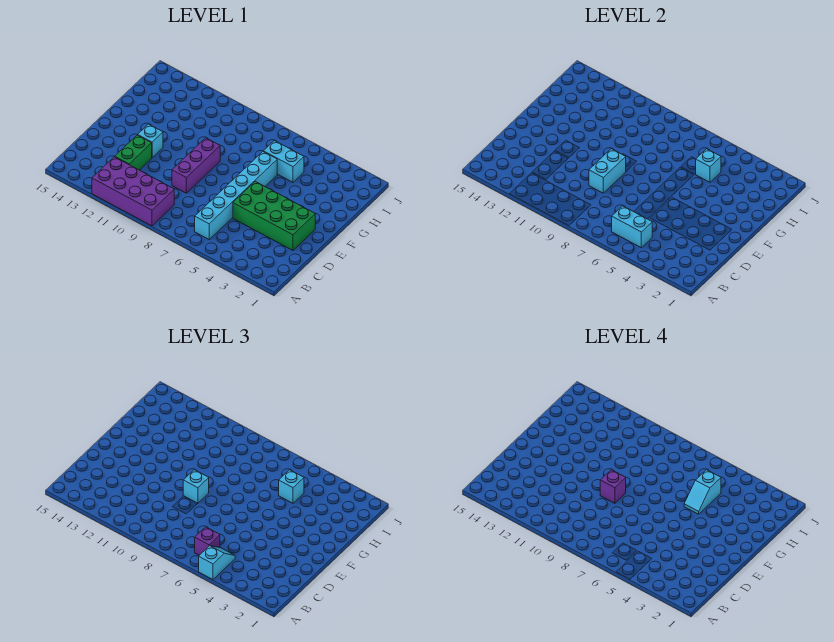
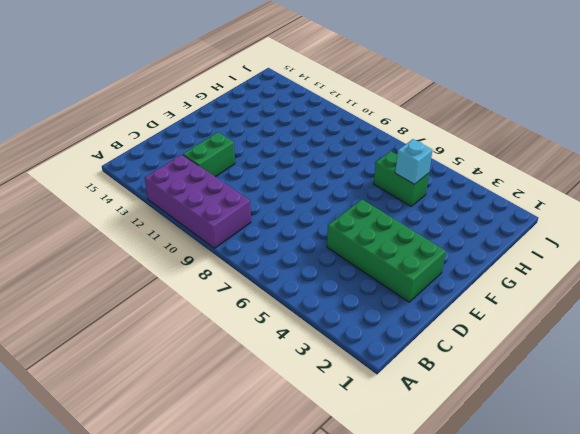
green 1x2 brick [374,151,429,206] -> cyan 1x2 brick [263,141,304,182]
none -> cyan 1x6 brick [195,152,277,239]
none -> purple 1x3 brick [172,138,220,193]
none -> cyan 1x1 brick [138,124,163,158]

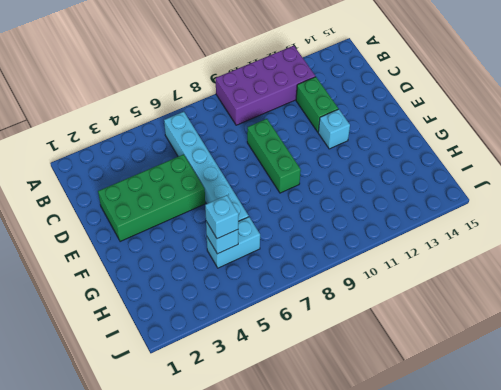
green 1x3 brick [247,119,301,193] -> purple 1x3 brick [172,138,220,193]
none -> cyan 1x2 brick [612,206,652,248]
none -> cyan 1x2 brick [589,149,626,193]
none -> cyan 1x2 slope [199,546,235,580]

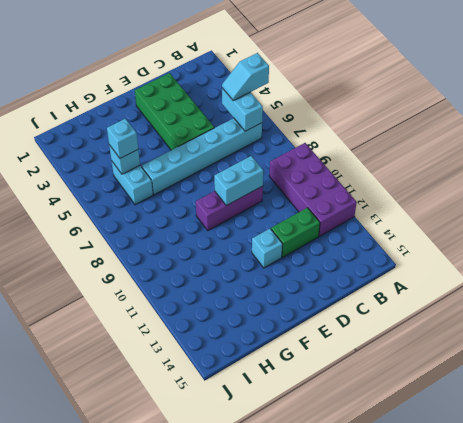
none -> purple 1x1 brick [195,527,220,555]
none -> cyan 1x1 brick [183,470,209,504]
none -> purple 1x1 brick [600,470,626,503]

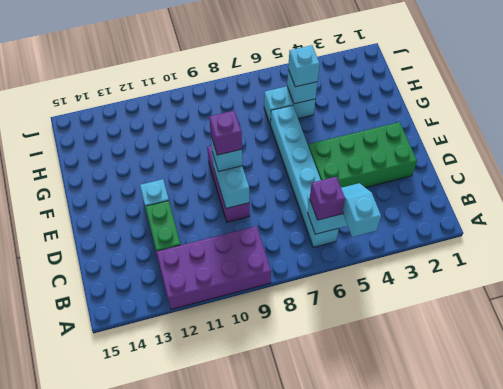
none -> cyan 1x2 slope [684,470,721,514]

